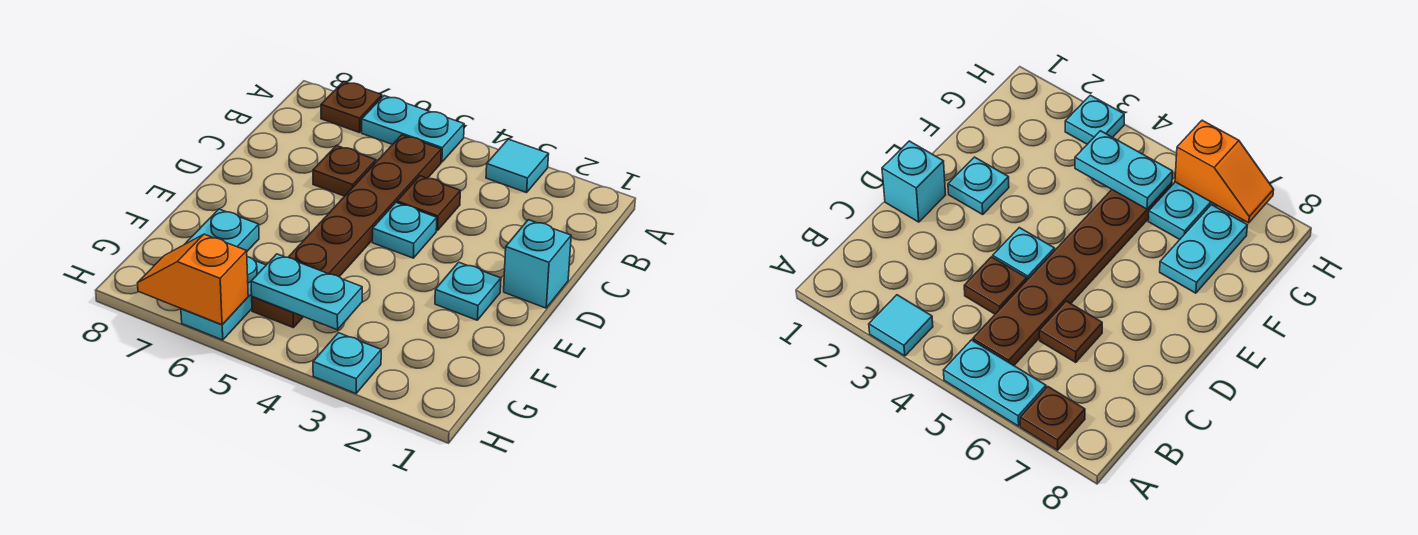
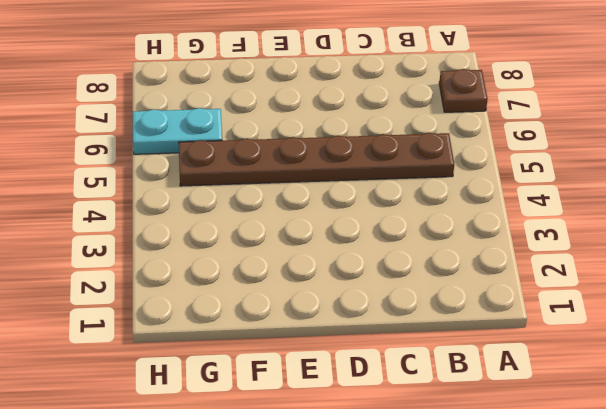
none -> cyan 1x1 tile [486,139,549,193]
none -> cyan 1x2 plate [362,96,464,162]
none -> brown 1x1 plate [397,176,460,231]

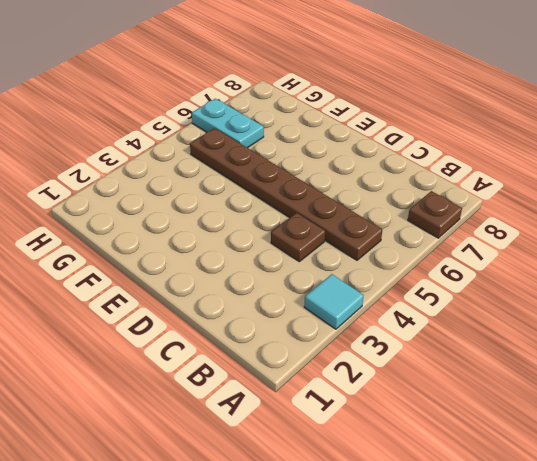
none -> cyan 1x2 plate [362,96,464,162]
none -> brown 1x1 plate [313,145,376,196]
none -> cyan 1x1 brick [504,220,571,308]

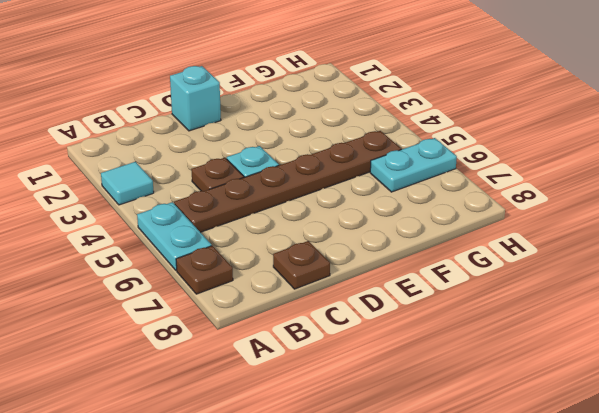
brown 1x1 plate [273,241,330,289] -> brown 1x1 plate moved to [313,145,376,196]
none -> cyan 1x1 plate [435,262,501,320]
none -> cyan 1x2 plate [185,209,259,251]
none -> cyan 1x1 plate [313,333,381,394]

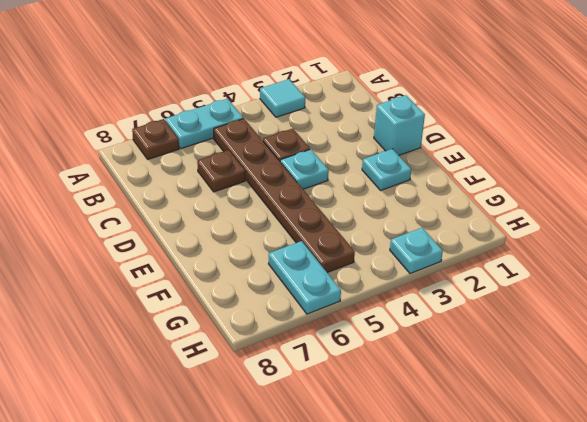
none -> cyan 1x2 plate [185,209,259,251]
none -> cyan 1x2 plate [251,254,362,330]
none -> orange 1x2 slope [138,234,248,325]

